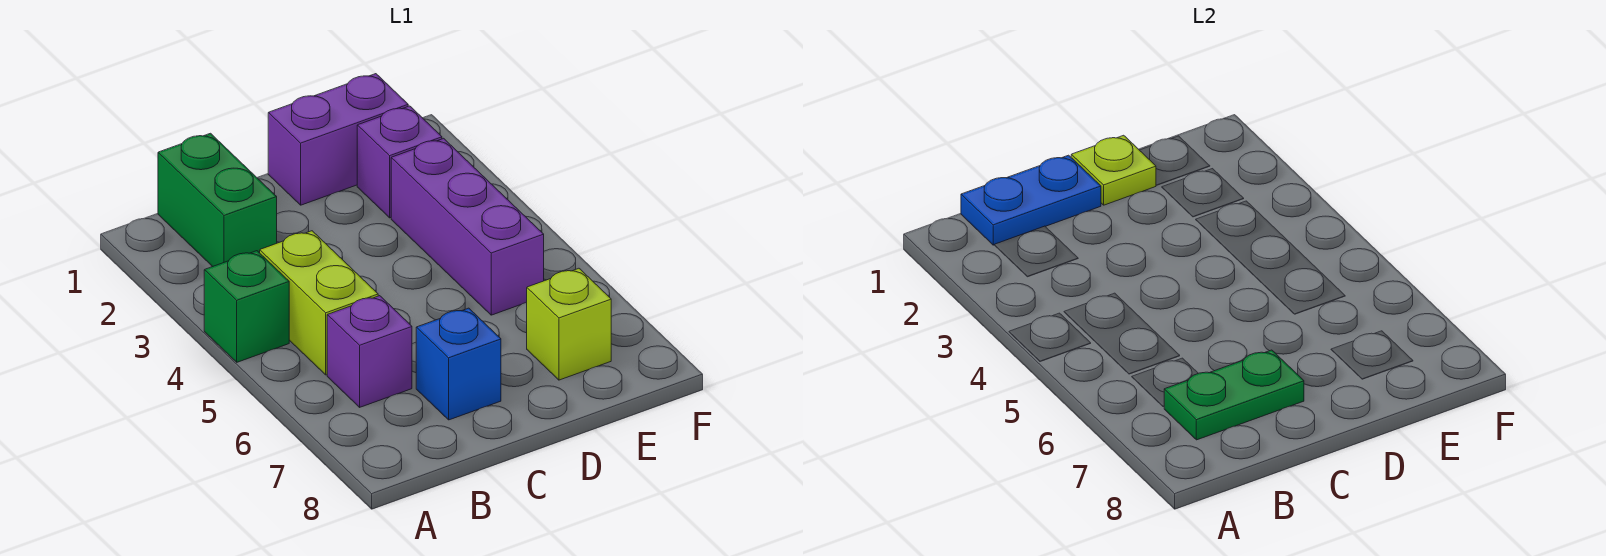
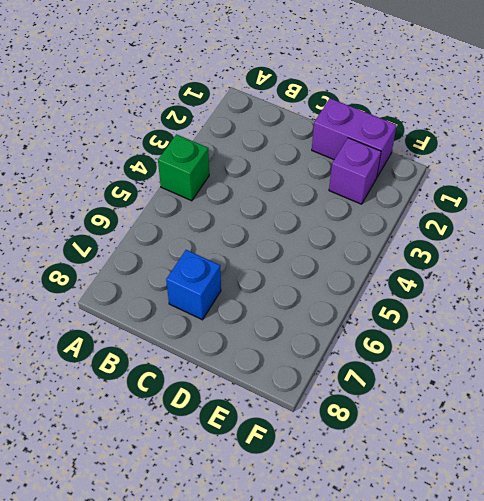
none -> green 1x2 brick [158,133,277,267]
none -> lime 1x2 brick [260,231,378,375]
none -> purple 1x1 brick [327,296,412,407]

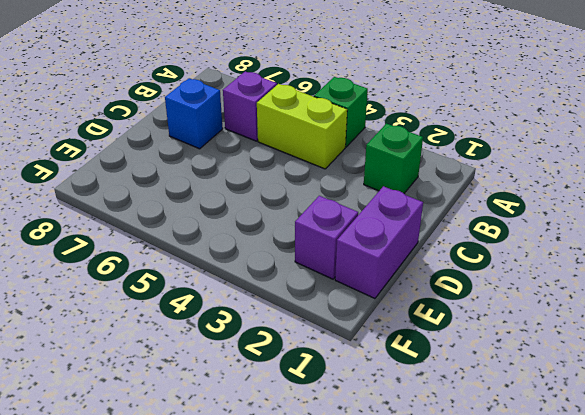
green 1x1 brick [364,124,423,193] -> green 1x2 brick [158,133,277,267]
none -> purple 1x3 brick [391,138,544,315]
none -> lime 1x1 brick [527,268,611,380]
none -> blue 1x2 plate [961,155,1101,245]

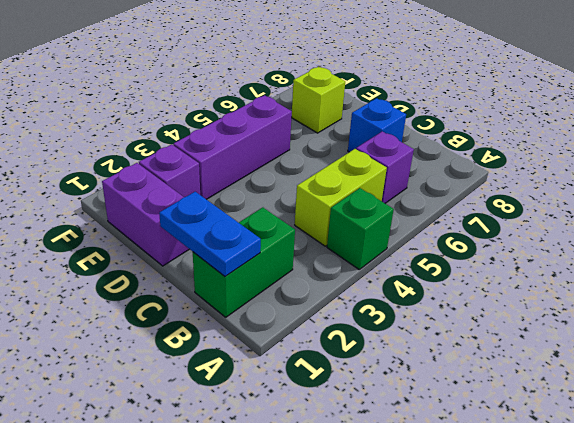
none -> green 1x2 plate [1164,350,1304,440]
none -> lime 1x1 plate [1071,135,1156,205]

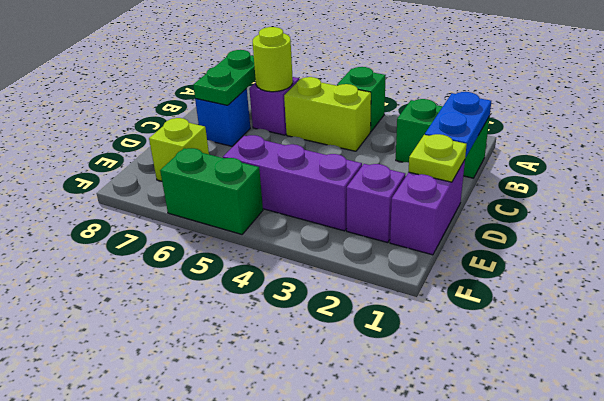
lime 1x1 round brick [253,27,293,92] -> none
green 1x2 brick [160,148,263,234] -> none

